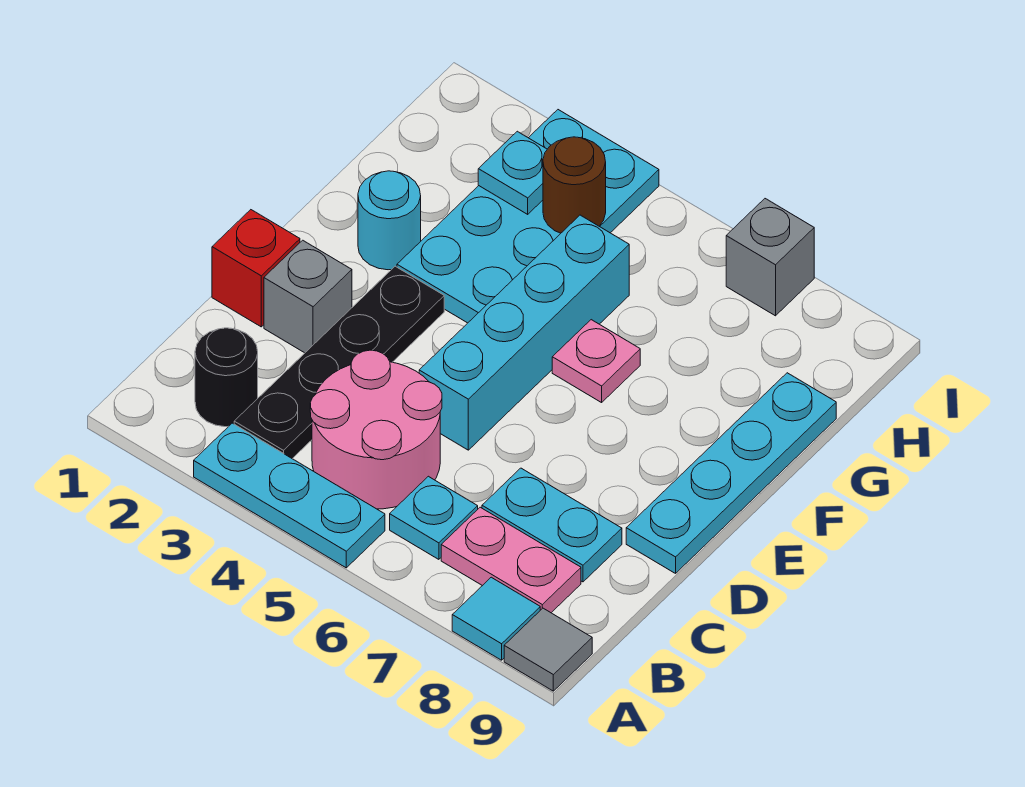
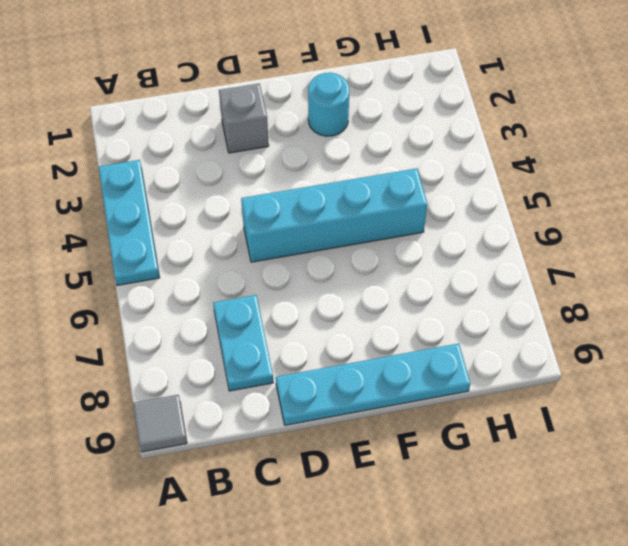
none -> cyan 1x1 tile [452,577,540,660]
none -> black 1x1 round brick [195,328,258,427]
none -> black 1x4 plate [234,266,444,459]

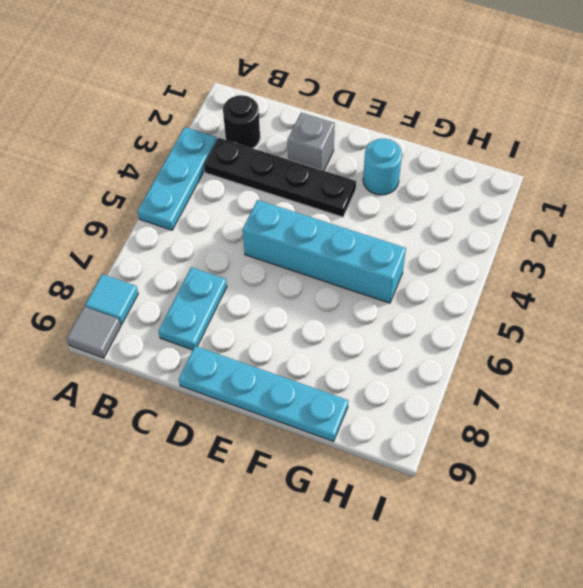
none -> pink 2x2 round brick [310,350,442,509]
none -> cyan 1x1 plate [390,476,478,559]
none -> pink 1x2 plate [441,507,581,613]

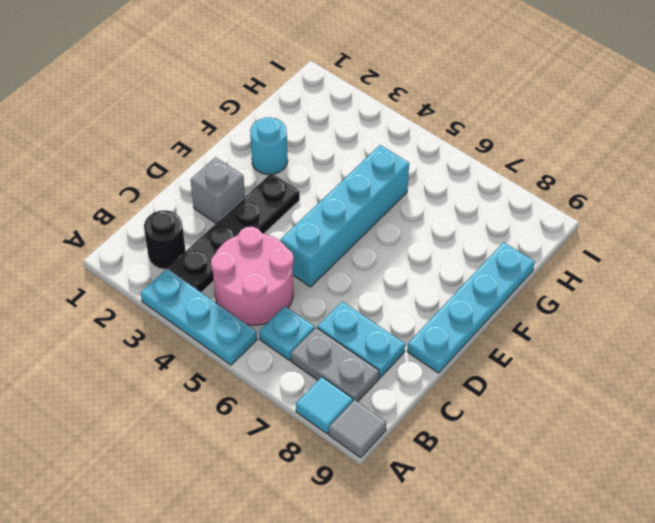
grey 1x2 plate [291,328,379,402] -> pink 1x2 plate [441,507,581,613]
none -> red 1x1 brick [212,210,300,327]
none -> cyan 2x4 plate [397,110,659,323]
none -> pink 1x1 plate [552,320,640,403]

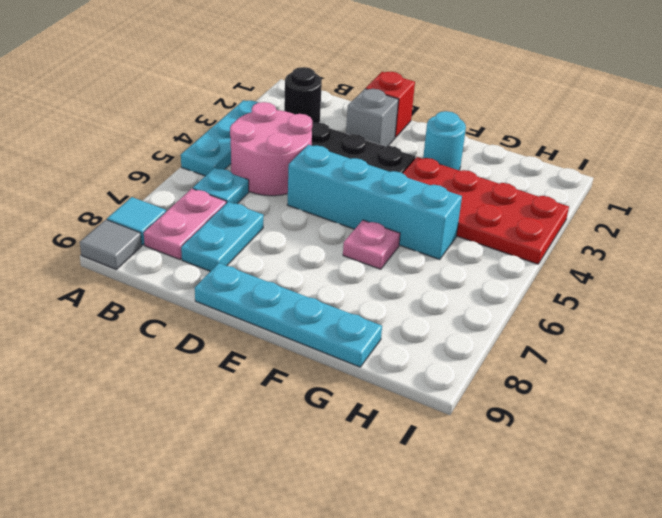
red 2x4 plate [403,157,569,264] -> cyan 2x4 plate [397,110,659,323]
none -> grey 1x1 brick [726,199,814,316]
none -> cyan 1x1 plate [478,131,547,214]
none -> brown 1x1 round brick [543,137,606,233]

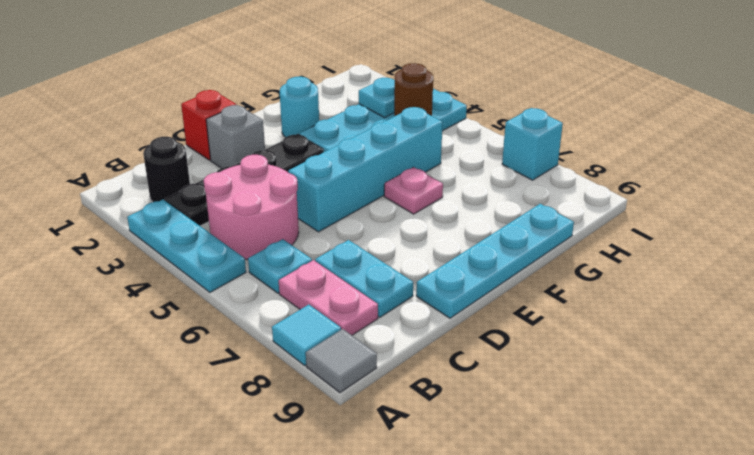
cyan 1x1 brick [502,108,563,180] -> grey 1x1 brick [726,199,814,316]

